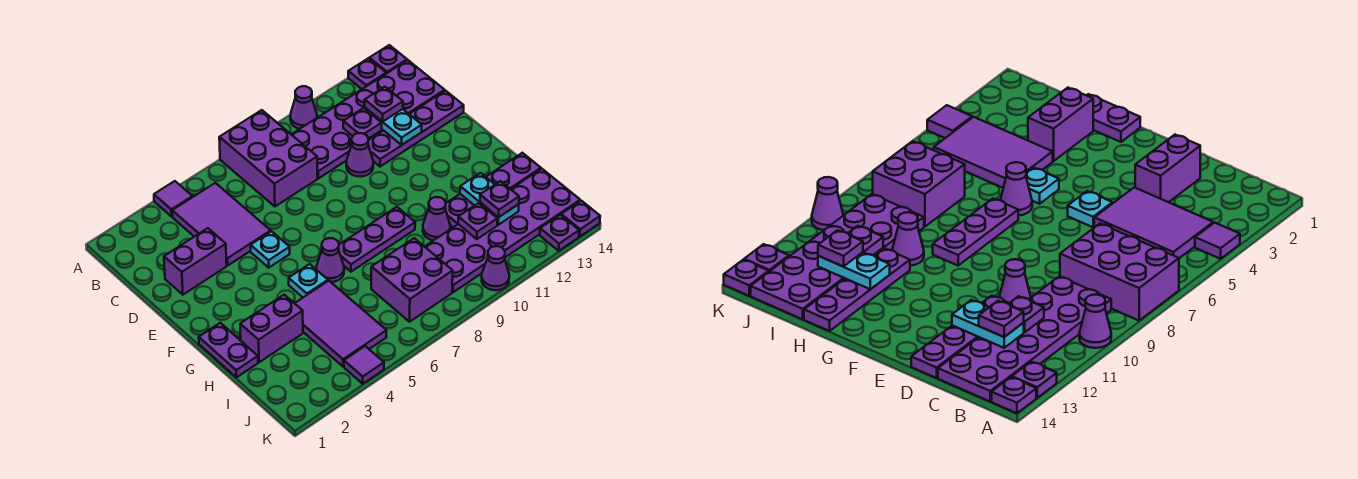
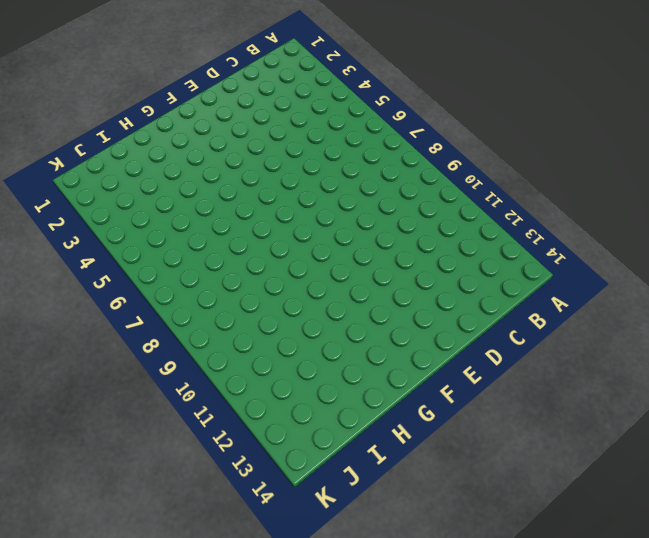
none -> purple 1x1 tile [154,181,193,217]
none -> purple 2x3 brick [219,110,317,206]
none -> purple 1x1 cone [290,86,317,129]
none -> purple 1x1 plate [348,58,386,89]

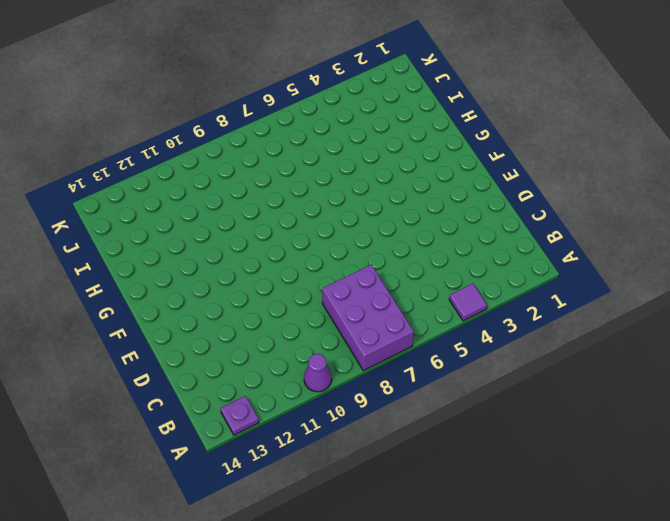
none -> purple 1x1 plate [369,45,407,74]
none -> purple 2x3 tile [172,183,271,265]
none -> purple 2x6 plate [291,60,445,178]
none -> purple 1x2 brick [164,228,227,295]

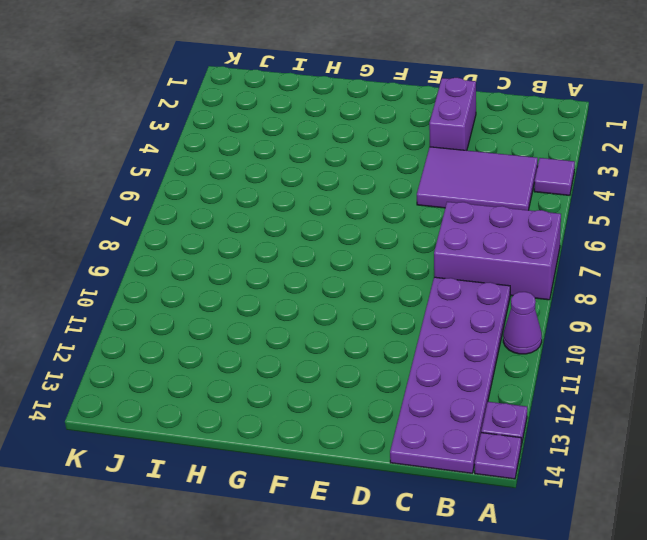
none -> purple 1x1 cone [346,133,373,176]
none -> purple 1x4 plate [368,91,464,167]
none -> cyan 1x1 plate [251,231,290,268]
none -> purple 1x2 plate [199,323,258,377]

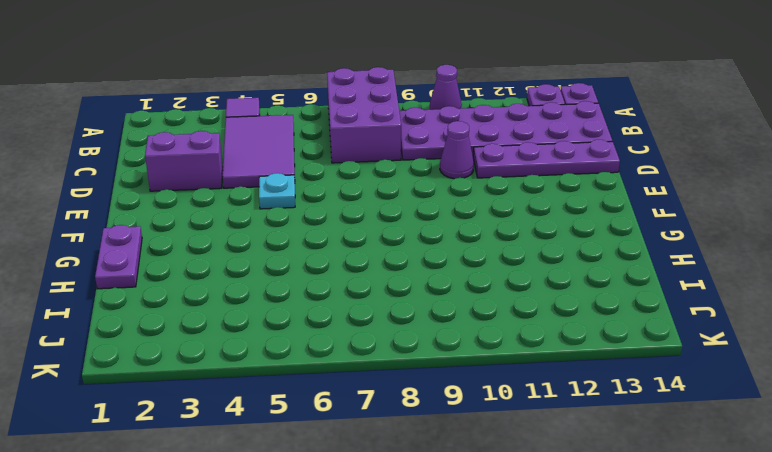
none -> cyan 1x1 plate [289,264,328,297]
none -> purple 1x1 cone [317,238,344,282]
none -> purple 1x3 plate [339,207,415,272]
none -> purple 1x2 brick [240,295,303,362]

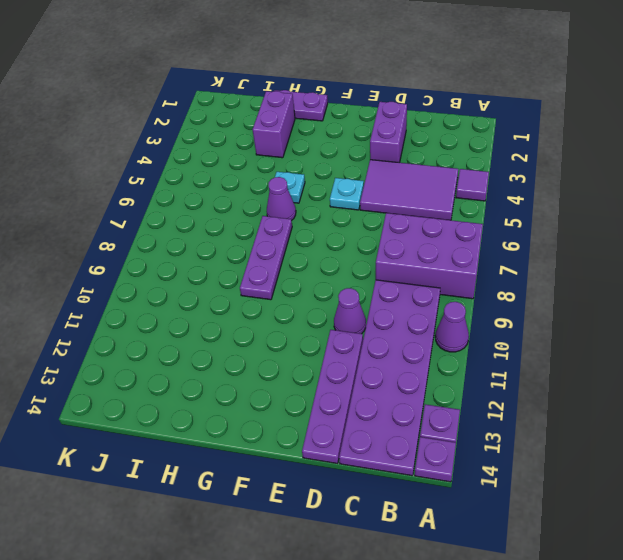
none -> purple 2x3 tile [295,281,387,367]
none -> purple 1x1 cone [423,197,450,241]
none -> purple 1x4 plate [446,153,541,227]
none -> purple 2x2 brick [371,238,453,322]

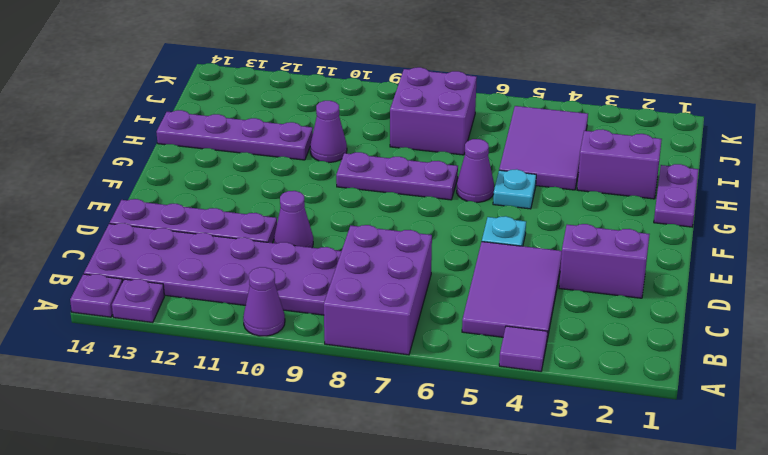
none -> purple 2x6 plate [425,169,580,292]
none -> purple 1x1 tile [344,346,384,384]
none -> purple 1x1 cone [482,246,509,290]
none -> purple 1x1 plate [540,215,579,251]

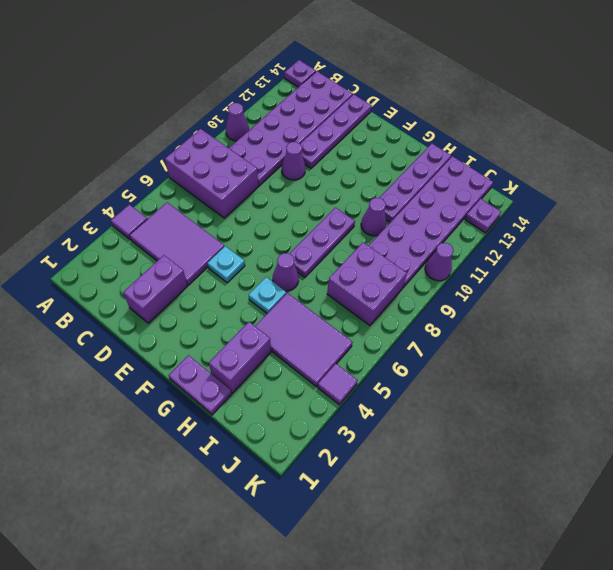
none -> purple 1x1 plate [348,58,386,89]
none -> purple 1x1 plate [561,201,600,236]
none -> purple 1x1 plate [343,108,382,138]
none -> cyan 1x2 plate [365,108,422,145]

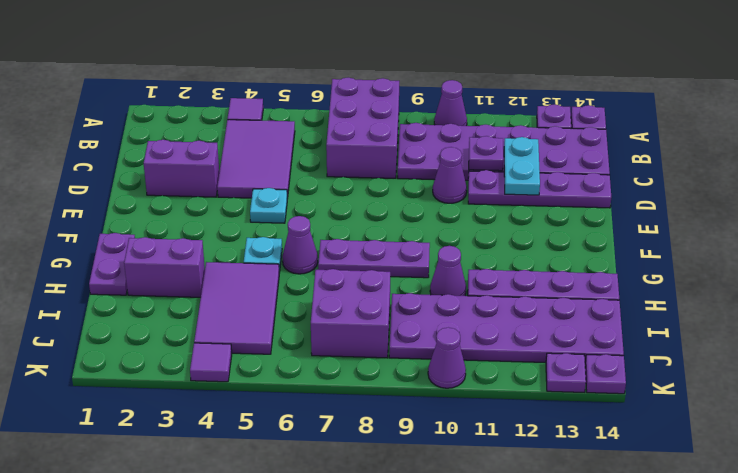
none -> cyan 1x2 plate [460,173,519,225]
none -> purple 1x1 plate [458,203,497,239]
none -> purple 1x1 plate [365,87,403,122]
none -> purple 1x1 plate [480,181,519,217]

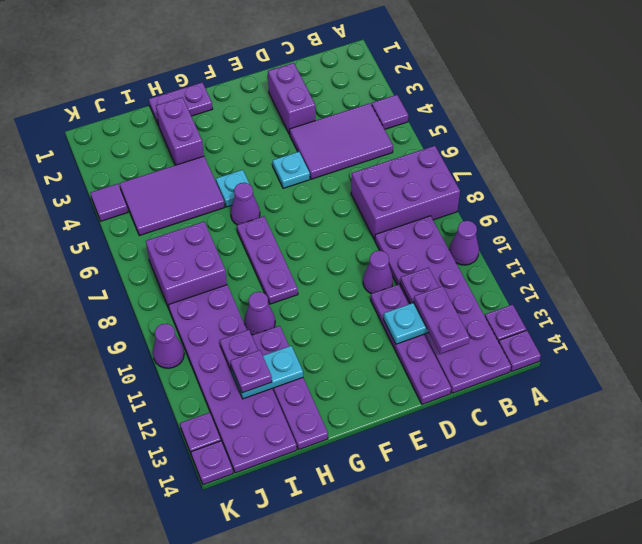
purple 1x2 plate [414,286,470,354] -> purple 1x1 plate [365,87,403,122]

